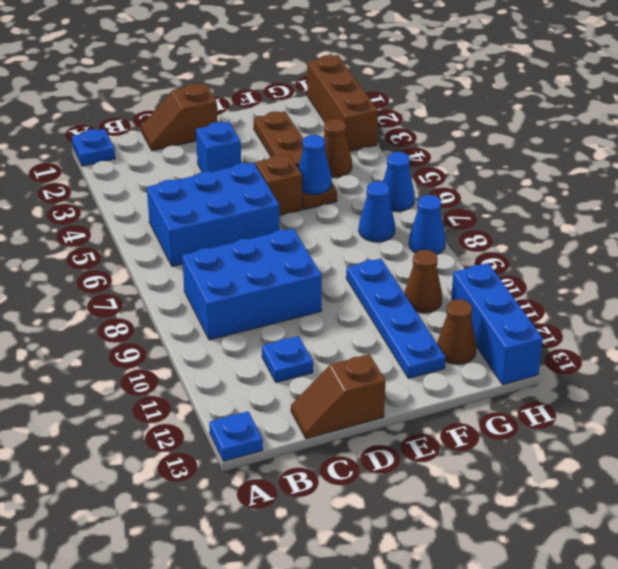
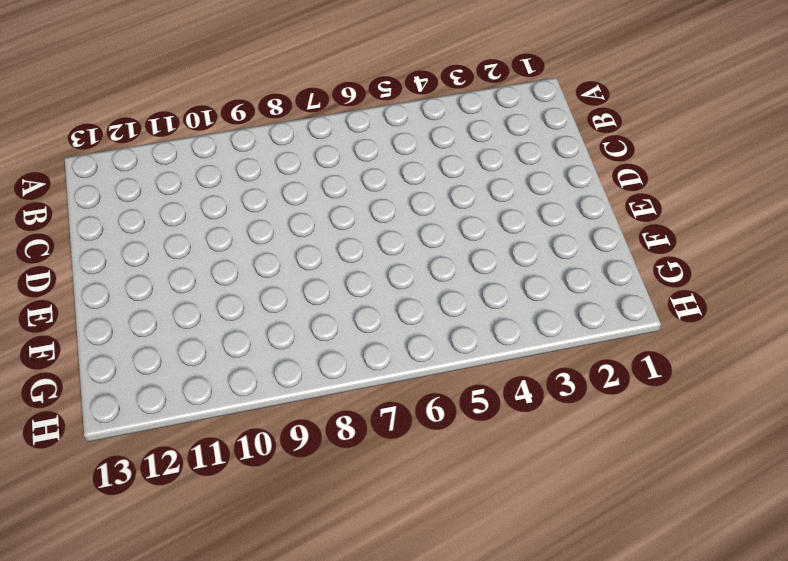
none -> blue 1x1 plate [72,129,115,166]
none -> blue 1x1 plate [209,411,263,461]
none -> blue 2x3 brick [147,162,280,266]

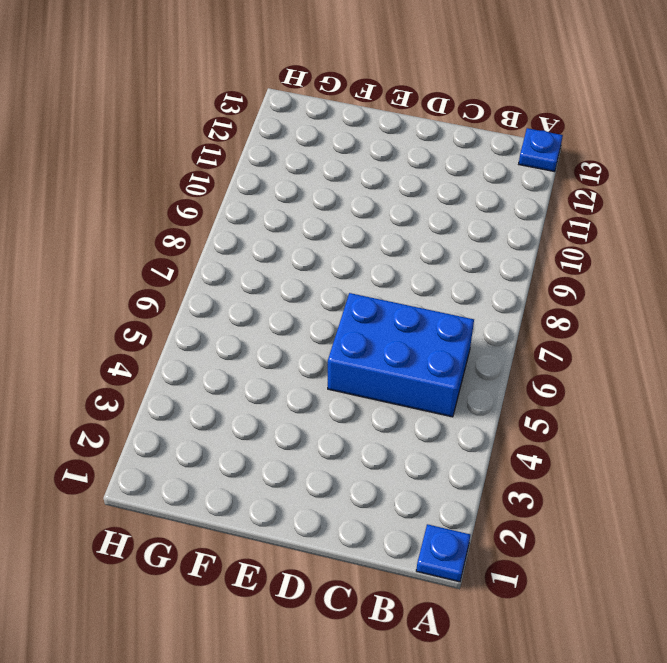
none -> blue 2x3 brick [182,229,322,340]
none -> brown 1x2 slope [141,83,218,151]
none -> blue 1x1 plate [262,336,313,383]

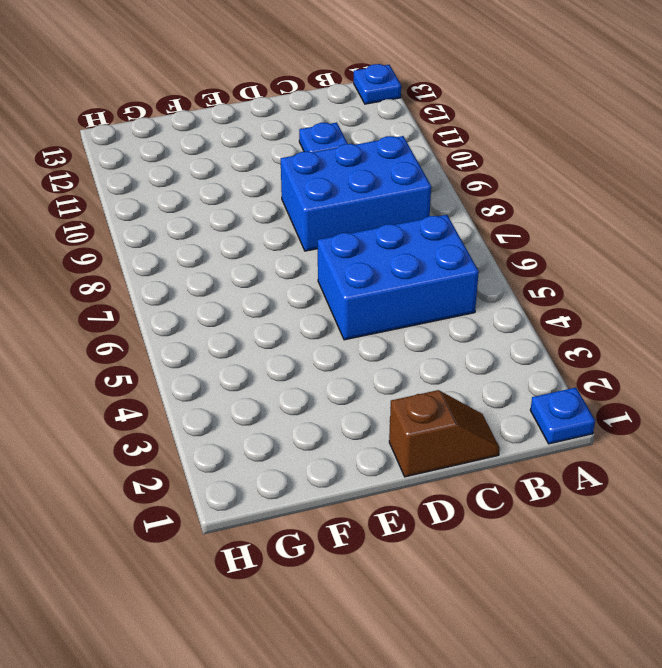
none -> brown 1x2 slope [291,354,386,439]
none -> blue 1x1 brick [196,122,241,172]
none -> brown 1x1 brick [255,154,302,215]

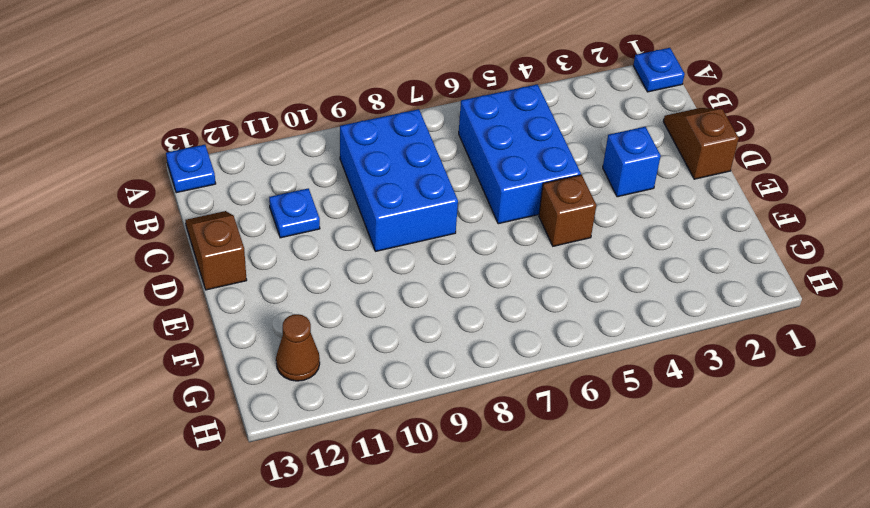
none -> brown 1x4 plate [254,111,337,210]
none -> blue 1x4 plate [346,259,446,378]
none -> brown 1x1 cone [324,119,352,177]

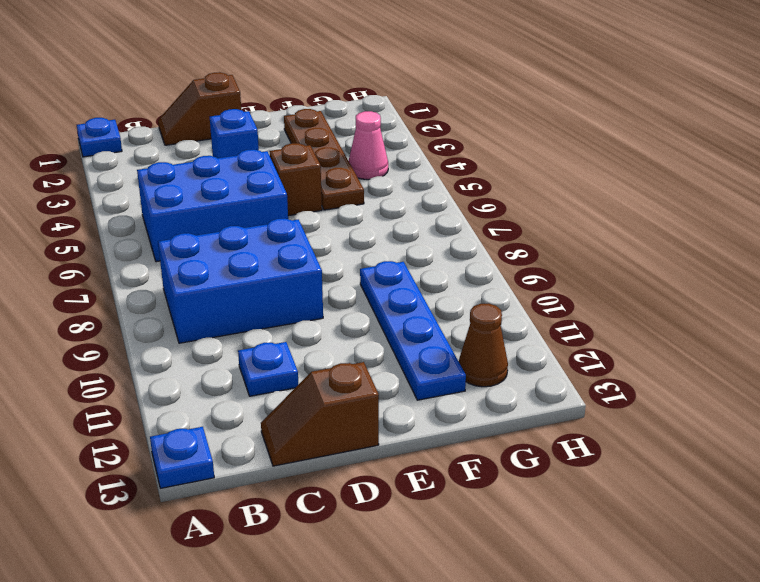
pink 1x1 cone [349,111,388,180] -> brown 1x1 cone [324,119,352,177]
none -> blue 1x1 cone [359,181,395,242]
none -> brown 1x1 cone [404,250,442,313]
none -> brown 1x3 brick [307,55,378,151]

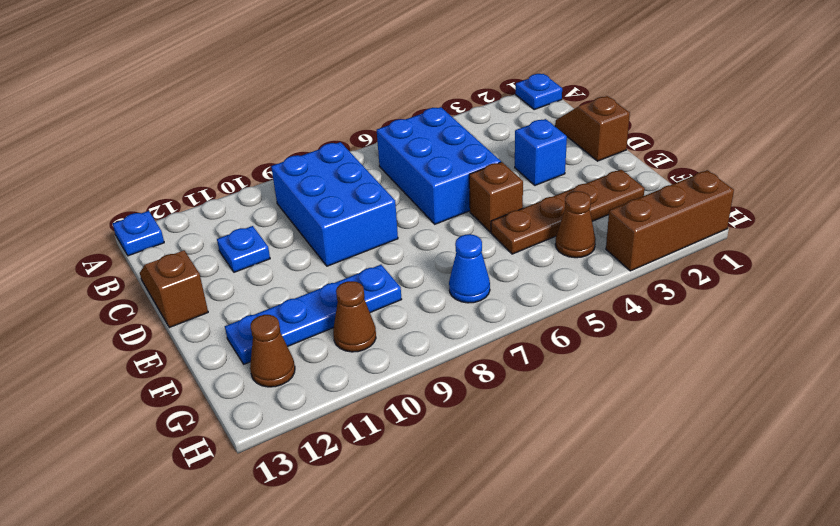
none -> blue 1x1 cone [383,152,415,212]
none -> blue 1x1 cone [409,195,446,255]
none -> blue 1x3 brick [451,263,543,385]

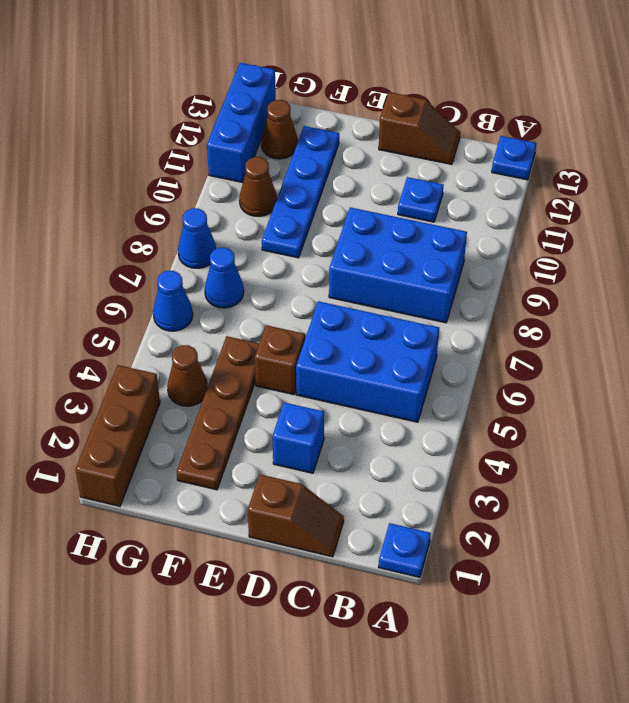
none -> blue 1x1 cone [298,135,332,195]

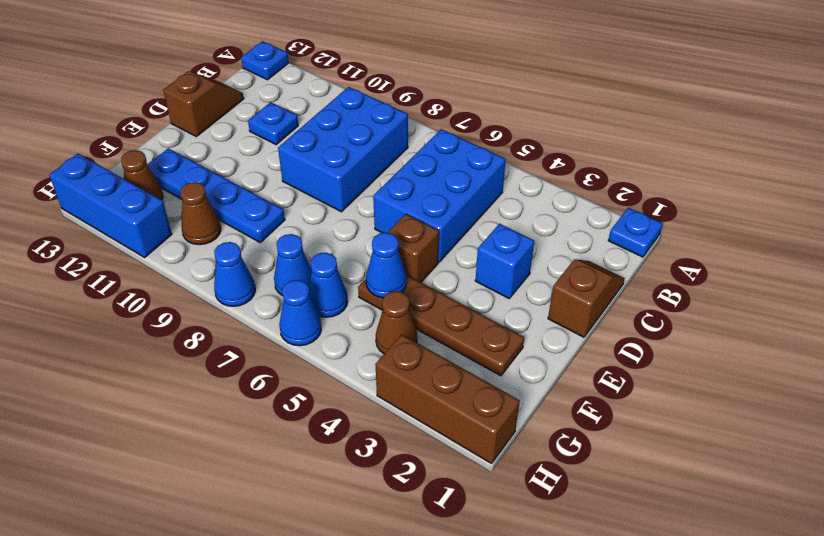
blue 1x1 cone [309,253,348,317] -> none

